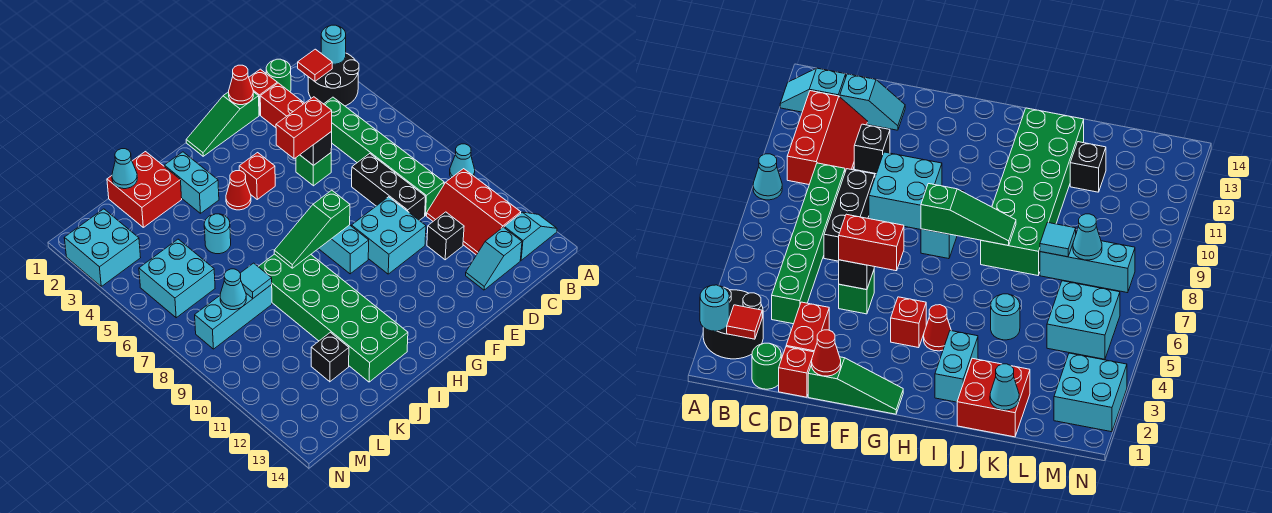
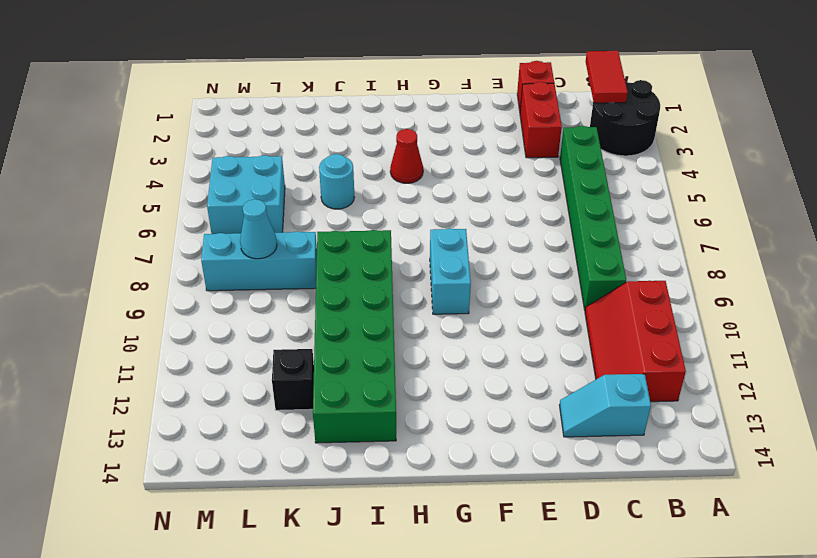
red 1x2 tile [586,51,628,103] -> red 1x1 tile [298,49,332,81]
none -> cyan 1x1 cone [450,144,475,178]
none -> cyan 1x2 slope [504,212,557,260]
none -> green 1x1 round brick [266,59,291,92]
none -> black 1x3 brick [352,154,426,220]

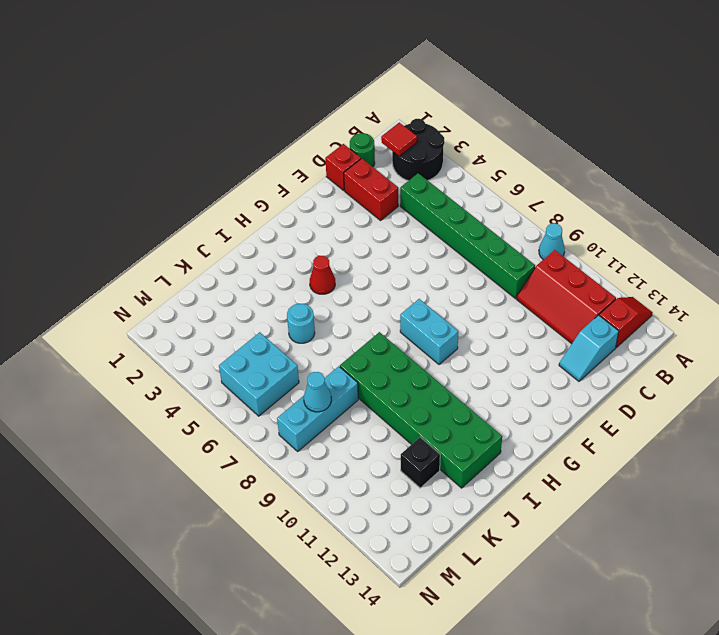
red 1x2 slope [599,297,653,347] -> cyan 1x2 slope [504,212,557,260]
none -> black 1x3 brick [352,154,426,220]
none -> black 1x1 brick [427,212,464,260]
none -> green 1x3 slope [186,92,259,156]
none -> green 1x1 brick [296,153,331,186]

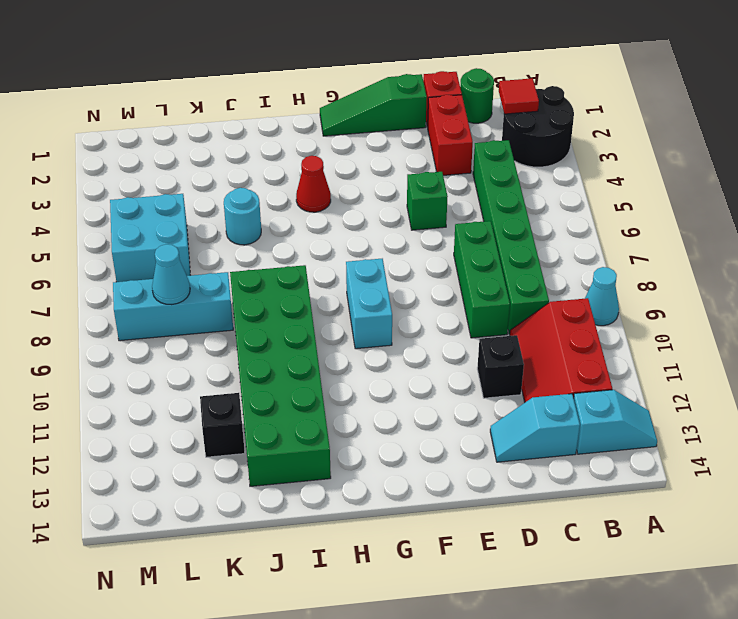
green 1x3 brick [454,221,510,338] -> black 1x3 brick [352,154,426,220]
none -> cyan 2x2 brick [352,197,426,274]
none -> red 1x1 brick [239,153,275,199]
none -> cyan 1x2 brick [164,152,219,213]
none -> red 2x2 brick [107,152,182,227]

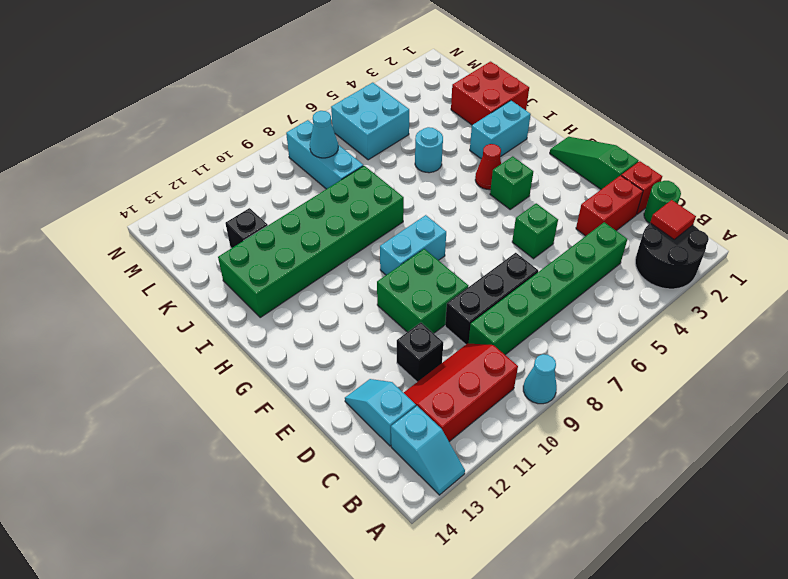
green 2x2 brick [377,249,468,333] -> cyan 2x2 brick [352,197,426,274]
green 1x1 brick [490,156,533,209] -> red 1x1 brick [239,153,275,199]
none -> cyan 2x2 brick [64,209,141,286]
none -> cyan 1x1 round brick [321,25,346,64]
none -> red 1x1 cone [229,65,253,105]
none -> black 1x1 brick [300,132,332,165]

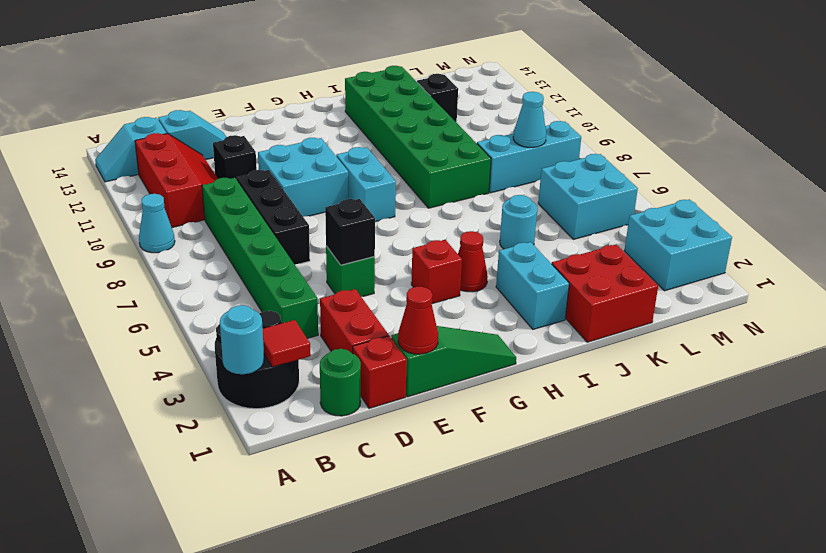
none -> green 1x3 slope [274,190,350,268]
none -> cyan 1x1 cone [112,149,137,189]
none -> cyan 1x1 tile [240,263,272,298]
none -> red 1x2 brick [276,97,332,159]

